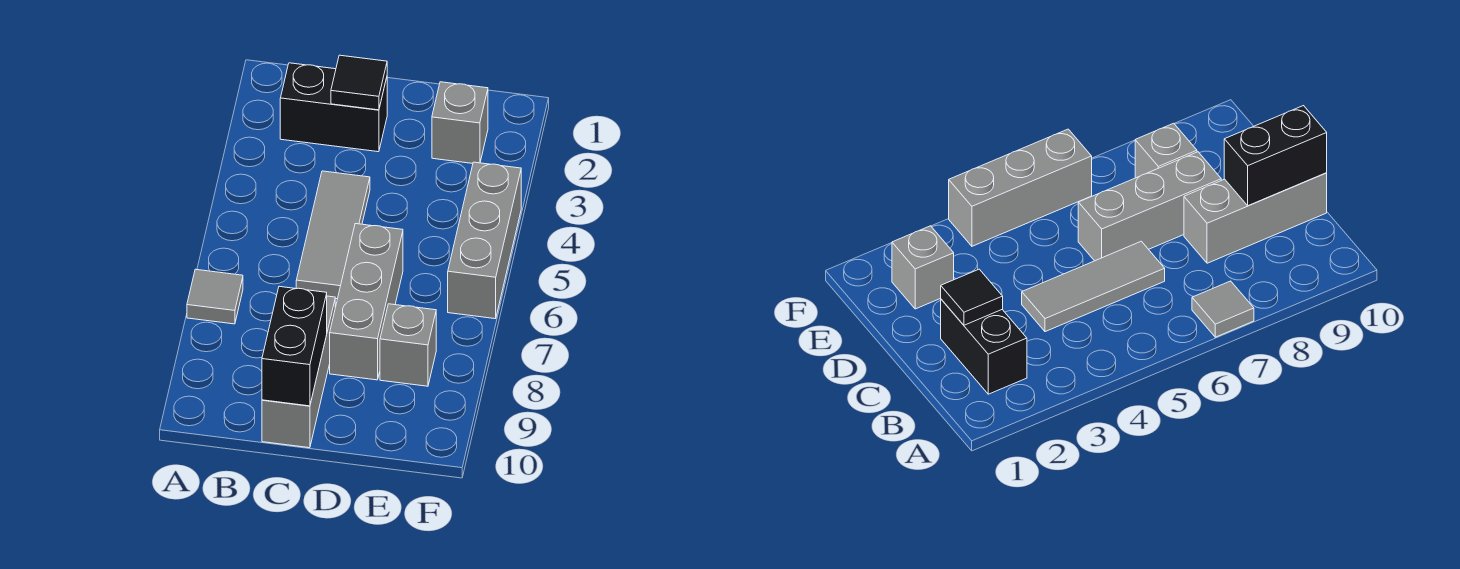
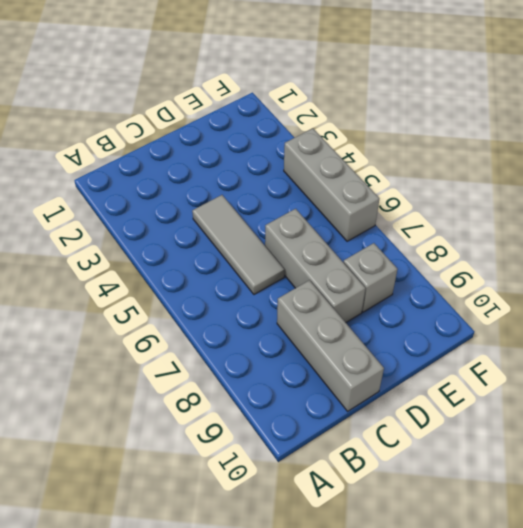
none -> grey 1x1 tile [187,269,243,324]
none -> black 1x2 brick [280,63,387,152]

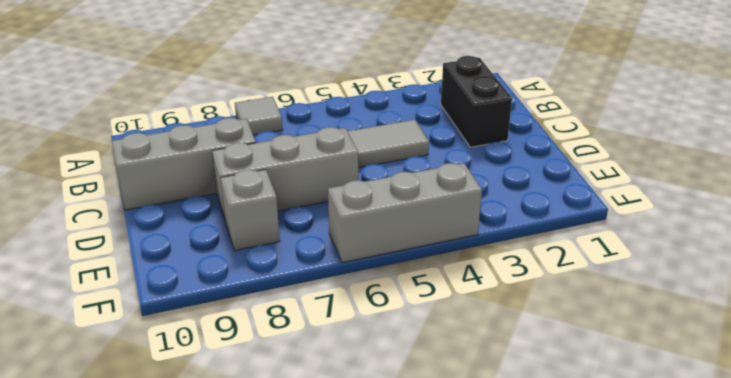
none -> grey 1x1 brick [432,82,488,163]
none -> black 1x1 tile [331,55,387,110]

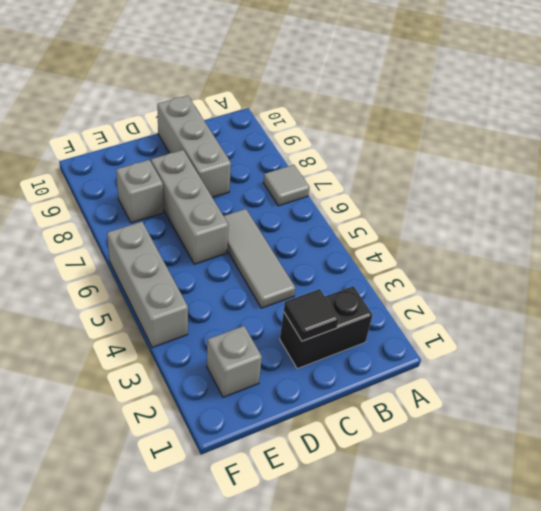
none -> black 1x2 brick [262,286,327,406]

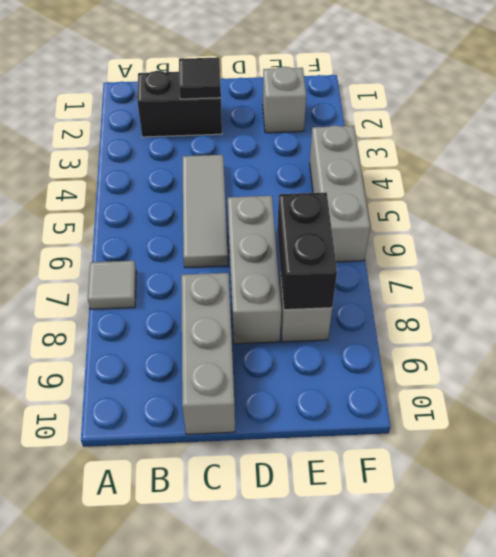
black 1x2 brick [277,192,337,310] -> black 1x2 brick moved to [262,286,327,406]

